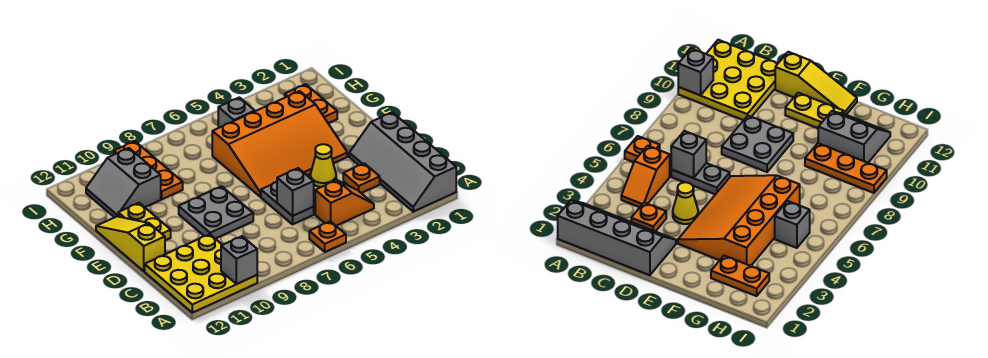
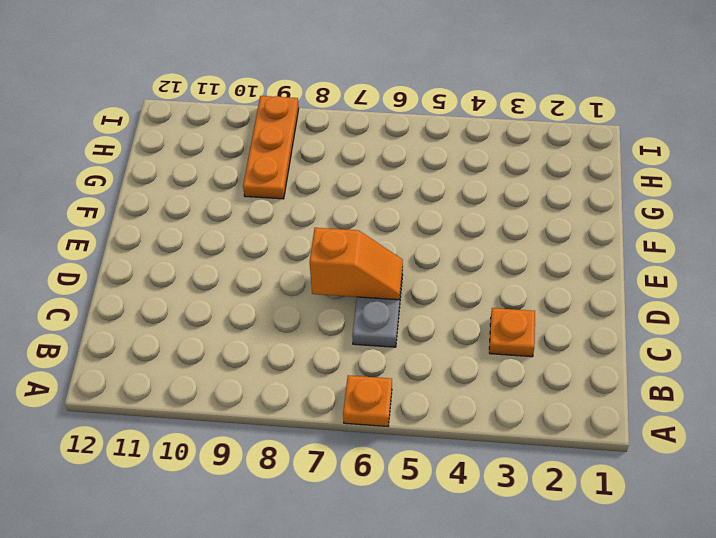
orange 1x2 slope [310,228,403,300] -> orange 1x2 slope moved to [315,180,374,226]
none -> grey 2x4 slope [349,112,456,212]
none -> yellow 3x3 plate [145,234,257,313]
none -> yellow 1x1 cone [310,144,336,187]

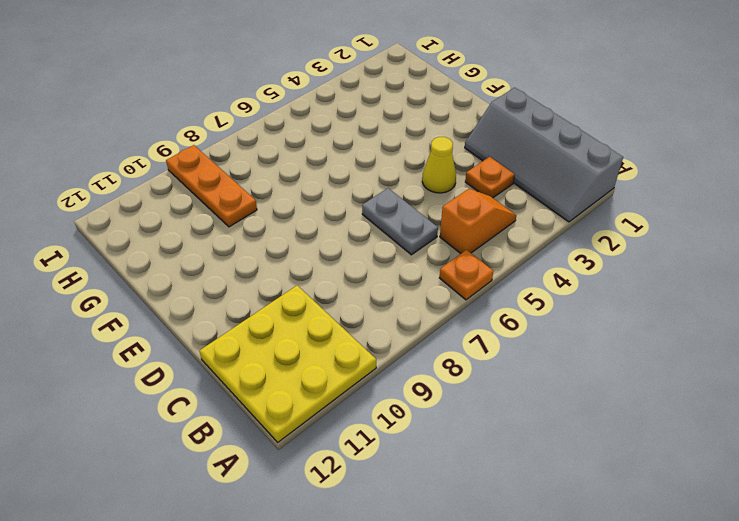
none -> grey 2x2 plate [179,186,253,239]
none -> yellow 1x3 slope [96,216,165,271]
none -> orange 3x4 slope [212,91,347,197]

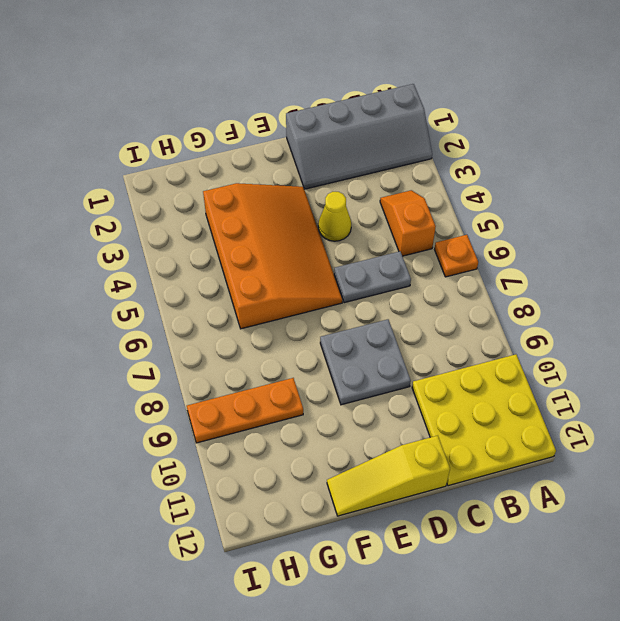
none -> orange 1x1 plate [343,163,380,193]
none -> yellow 1x2 plate [118,203,171,240]
none -> orange 1x2 plate [285,84,337,123]

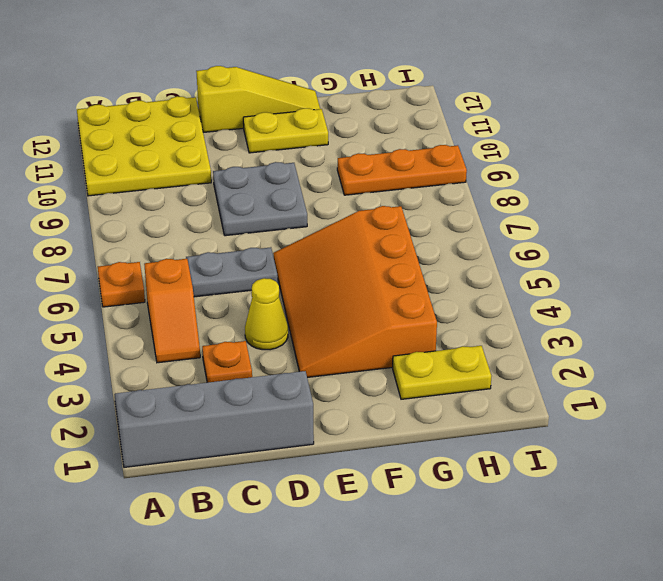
yellow 1x2 plate [393,346,491,399] -> orange 1x2 plate [285,84,337,123]
none -> grey 2x2 slope [86,148,161,217]
none -> grey 1x1 brick [218,97,255,128]
none -> grey 1x1 brick [221,236,257,284]

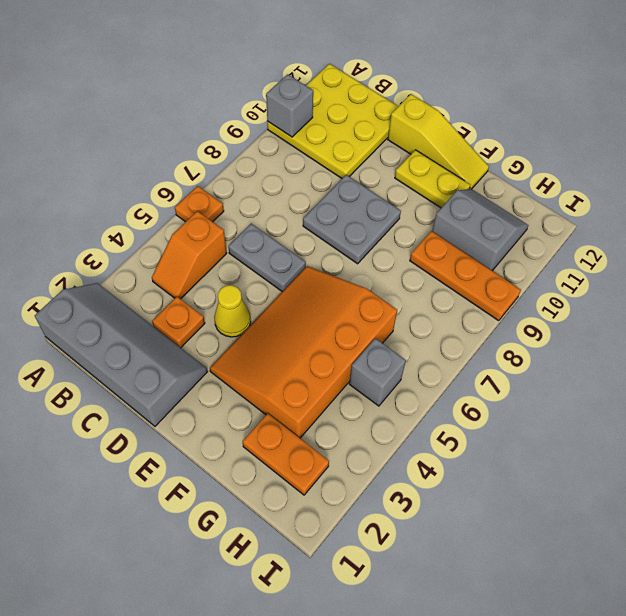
none -> grey 1x1 brick [277,168,314,216]

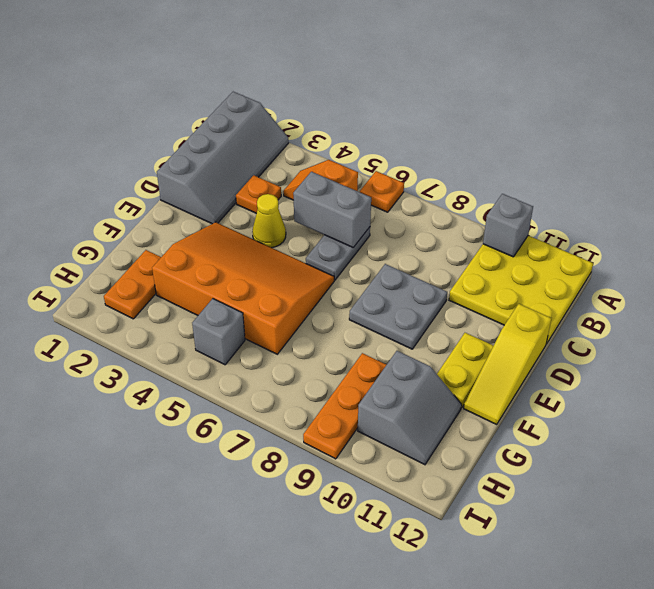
grey 1x2 brick [293,172,371,248] -> grey 1x1 brick [277,168,314,216]

